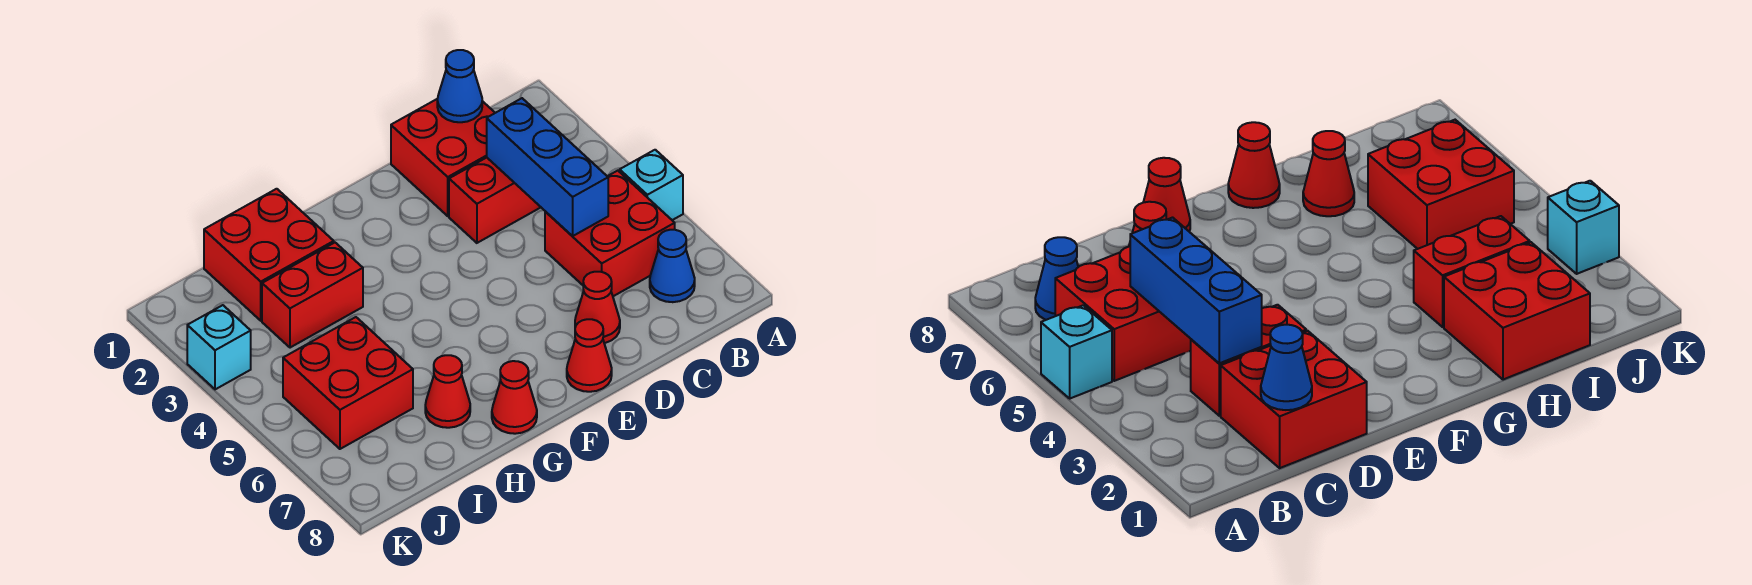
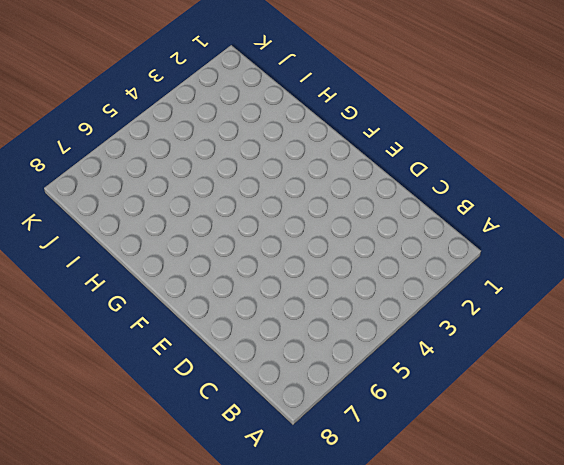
none -> cyan 1x1 brick [620,150,683,220]
none -> red 2x2 brick [545,171,675,296]
none -> blue 1x1 cone [650,230,695,302]

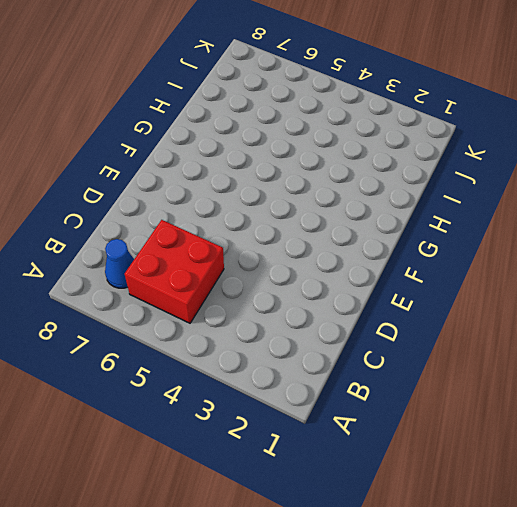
none -> cyan 1x1 brick [620,150,683,220]
none -> red 2x2 brick [391,99,495,216]
none -> red 1x2 brick [449,158,541,243]

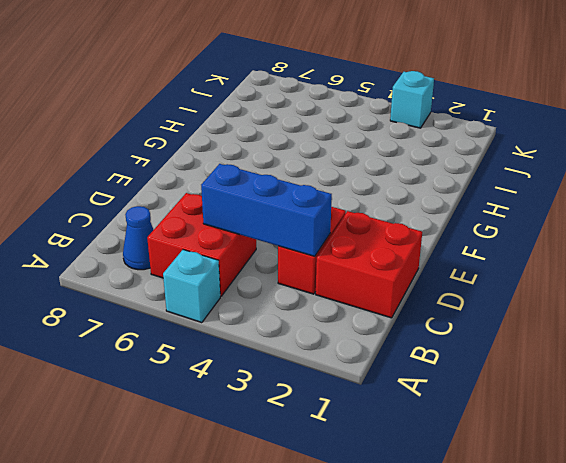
none -> red 1x1 cone [575,272,620,343]
none -> red 1x1 cone [567,319,612,392]
none -> red 1x1 cone [492,361,537,434]

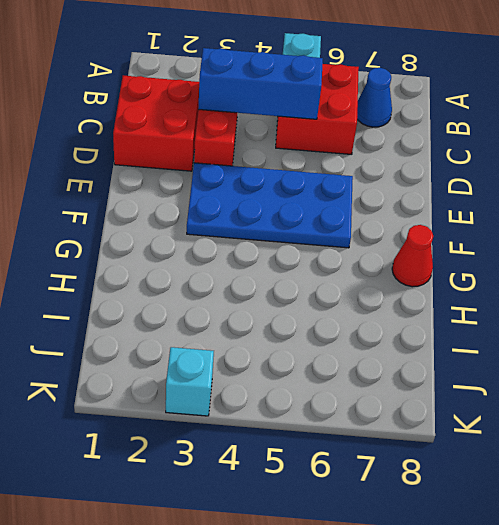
blue 2x4 plate [187,163,353,248] -> none
none -> red 1x1 cone [575,272,620,343]
none -> red 1x1 cone [567,319,612,392]
none -> red 2x2 brick [204,189,334,321]

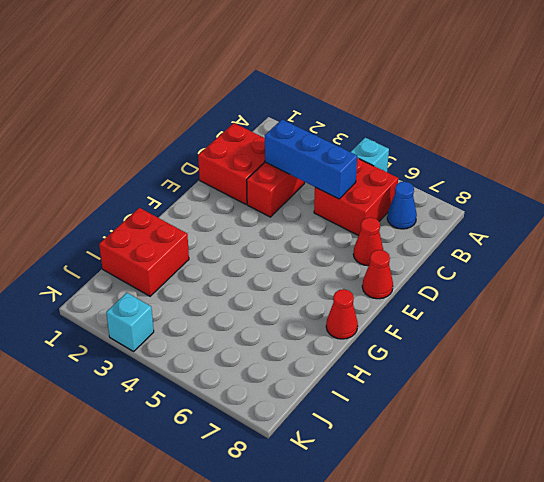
none -> red 1x2 brick [262,243,363,348]
none -> red 1x1 cone [425,355,470,428]
none -> red 2x2 brick [283,317,413,449]

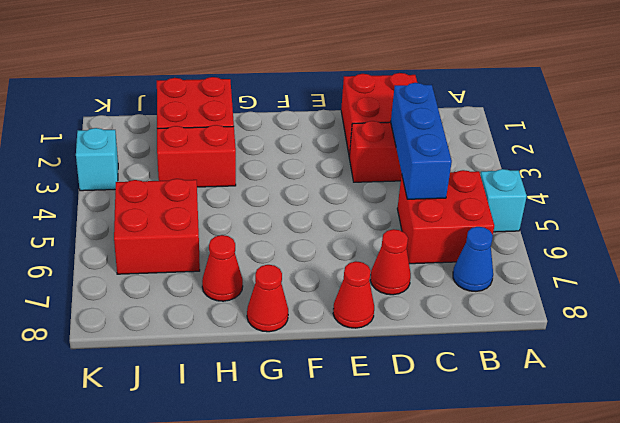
none -> blue 1x1 cone [437,50,482,122]

